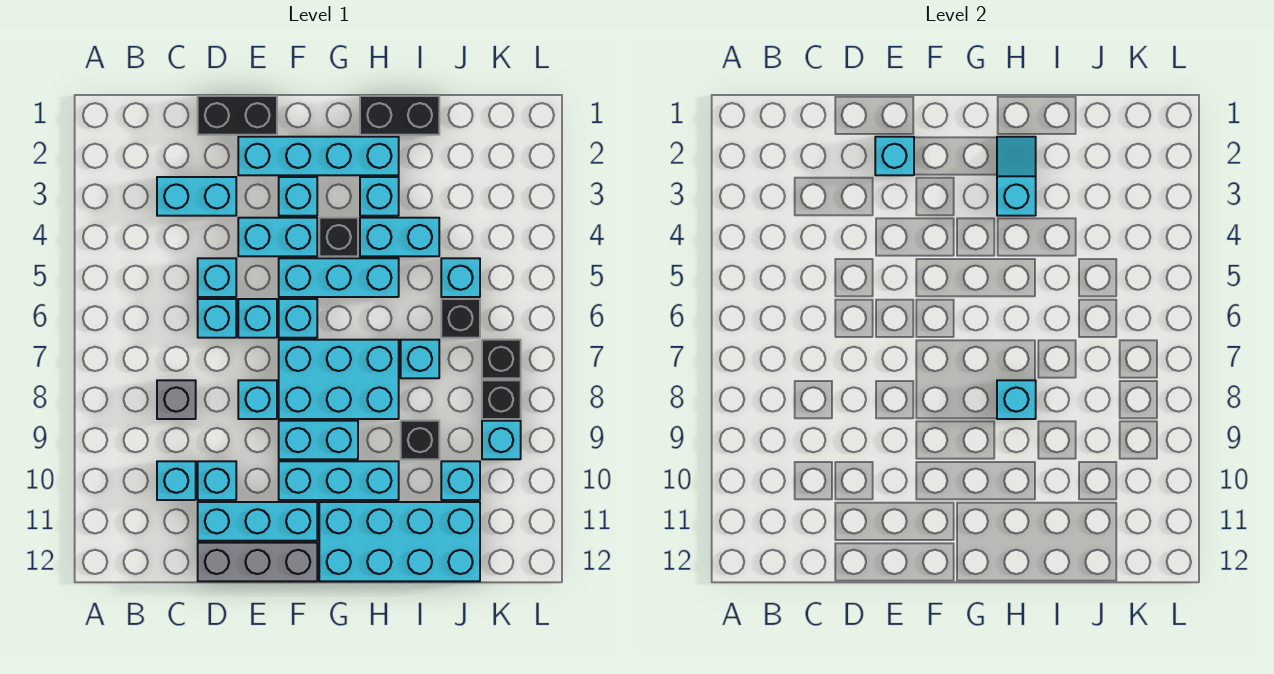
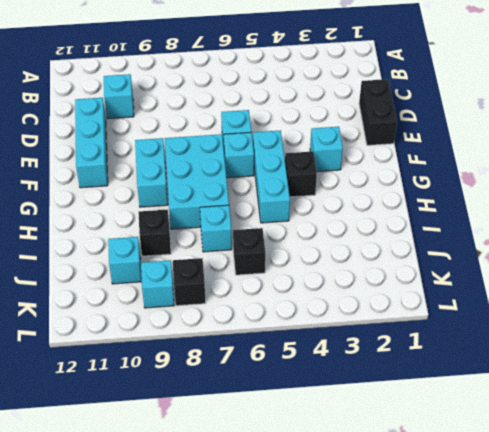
none -> cyan 1x2 brick [157,177,236,216]
none -> grey 1x1 brick [157,380,196,419]
none -> cyan 1x1 brick [198,258,236,297]
none -> cyan 1x1 brick [198,299,236,338]

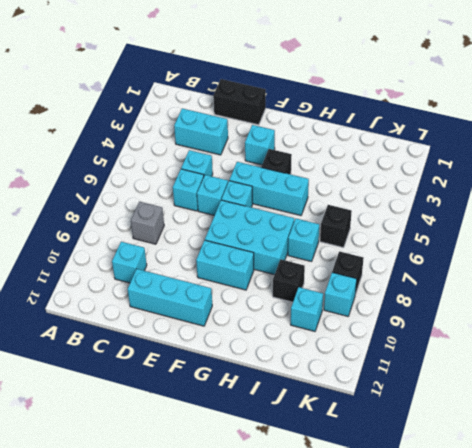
none -> cyan 1x1 brick [198,461,236,500]
none -> grey 1x3 brick [198,543,317,581]
none -> cyan 1x4 brick [238,137,399,175]
none -> cyan 1x2 brick [238,218,317,256]

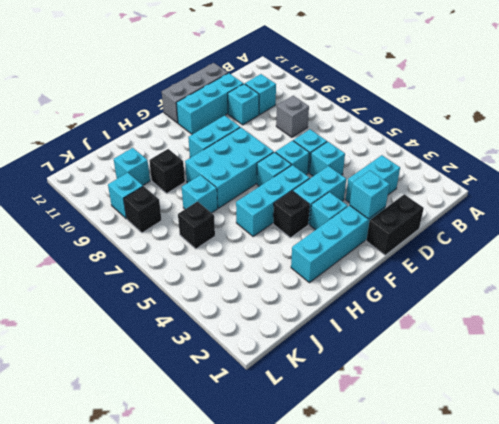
none -> cyan 1x1 brick [238,380,277,419]
none -> cyan 1x3 brick [279,461,399,500]
none -> cyan 2x4 brick [319,502,480,581]
none -> black 1x2 brick [360,96,439,135]

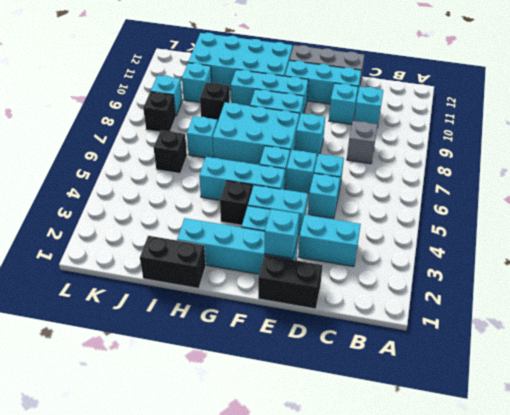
none -> cyan 1x1 brick [360,177,399,216]
none -> cyan 1x2 brick [360,218,439,256]
none -> cyan 1x1 brick [441,258,480,297]
none -> black 1x1 brick [482,340,521,378]

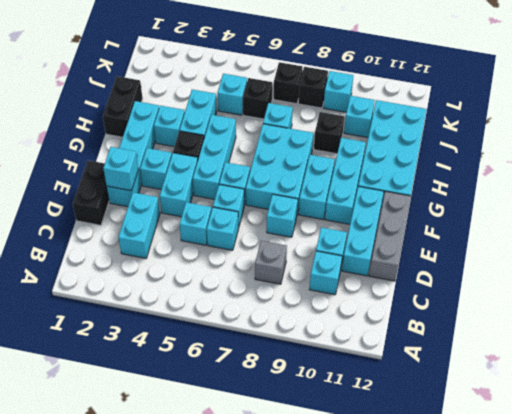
none -> cyan 1x2 slope [997,137,1036,216]
none -> cyan 1x1 brick [997,380,1036,419]

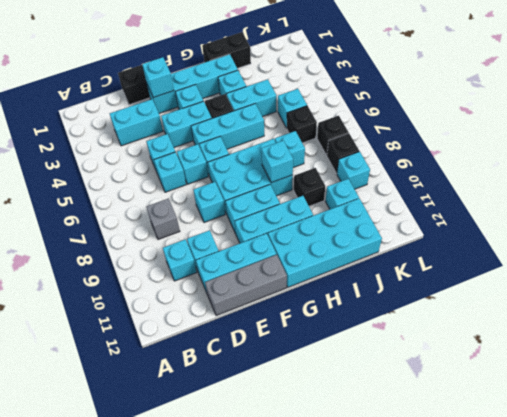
none -> cyan 1x2 slope [997,137,1036,216]

